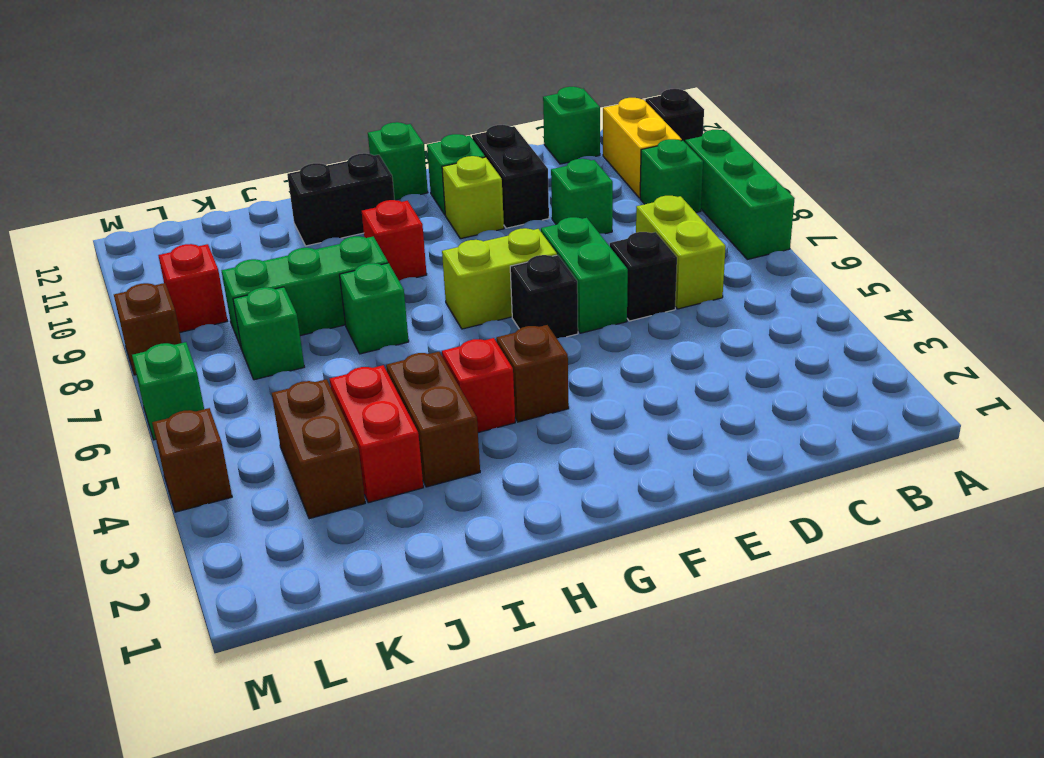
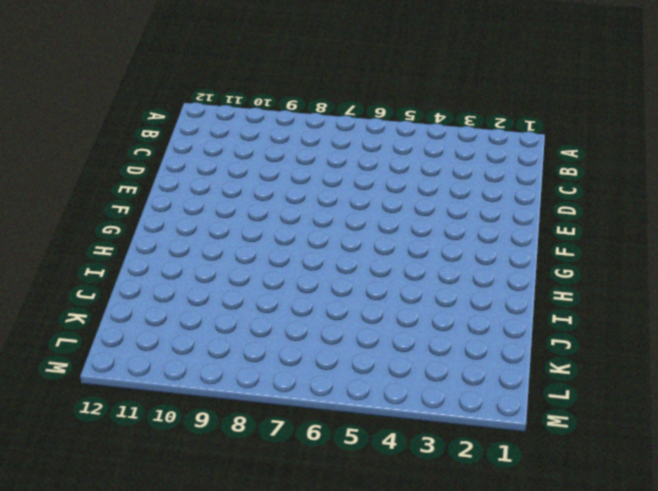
none -> green 1x3 brick [685,130,795,259]
none -> black 1x1 brick [645,89,704,142]
none -> green 1x1 brick [640,139,703,212]

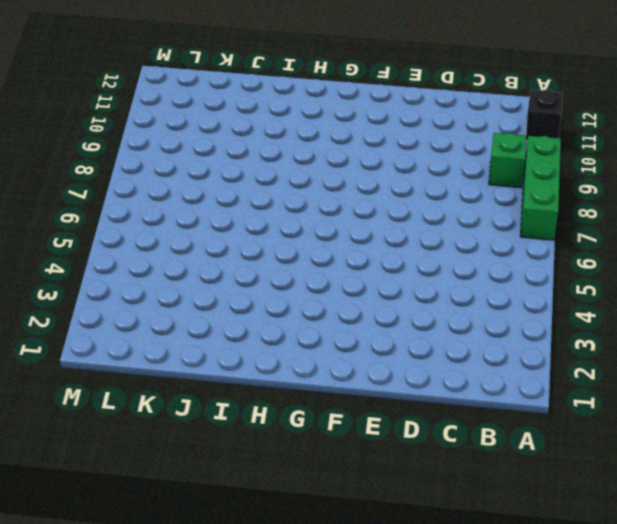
none -> yellow 1x2 brick [603,98,682,198]
none -> lime 1x2 brick [636,196,726,309]
none -> green 1x1 brick [543,87,600,164]

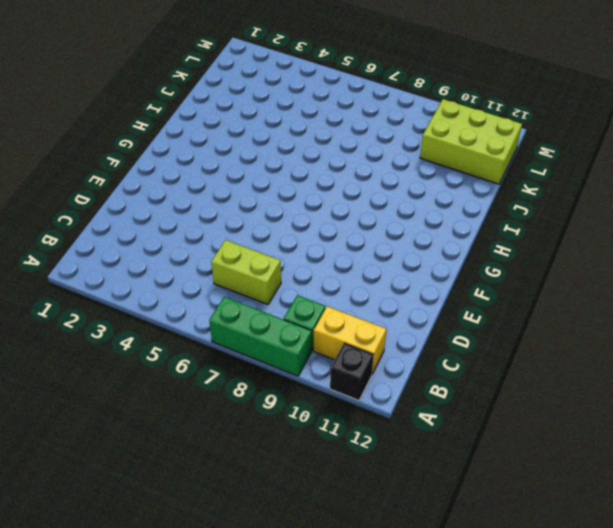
lime 2x3 brick [420,99,522,184] -> none
none -> green 1x1 brick [543,87,600,164]
none -> black 1x1 brick [610,232,677,321]
none -> green 1x1 brick [551,159,613,234]

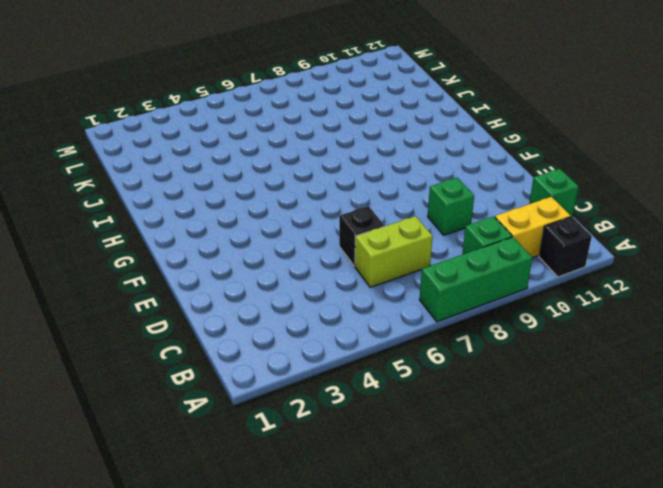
none -> green 1x2 brick [541,217,628,333]
none -> black 1x2 brick [472,125,549,228]
none -> black 1x1 brick [510,255,578,338]

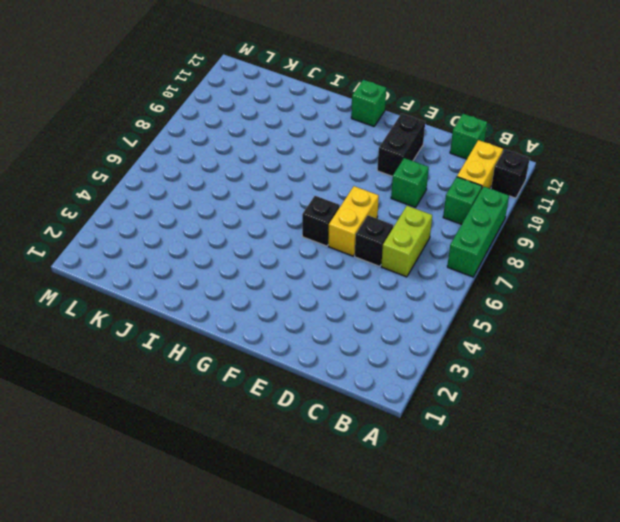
yellow 1x2 brick [328,186,379,256] -> green 1x2 brick [541,217,628,333]
none -> lime 1x2 brick [442,228,557,329]
none -> lime 1x1 brick [442,156,504,239]
none -> green 1x1 brick [427,134,485,214]

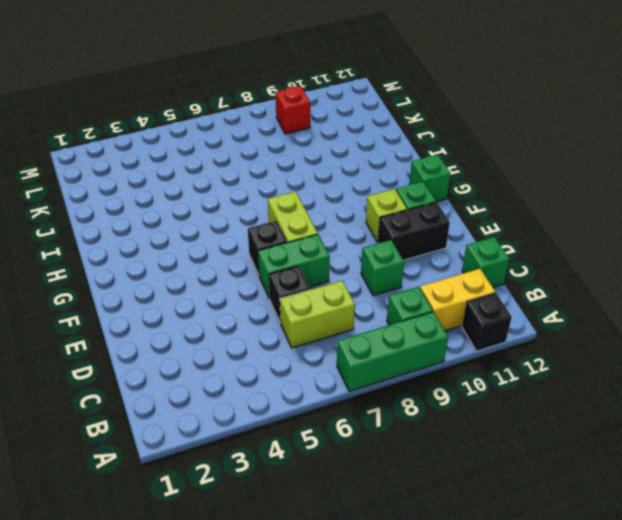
none -> brown 1x1 brick [496,325,569,422]
none -> red 1x1 brick [442,338,515,433]
none -> red 1x1 brick [362,200,427,281]

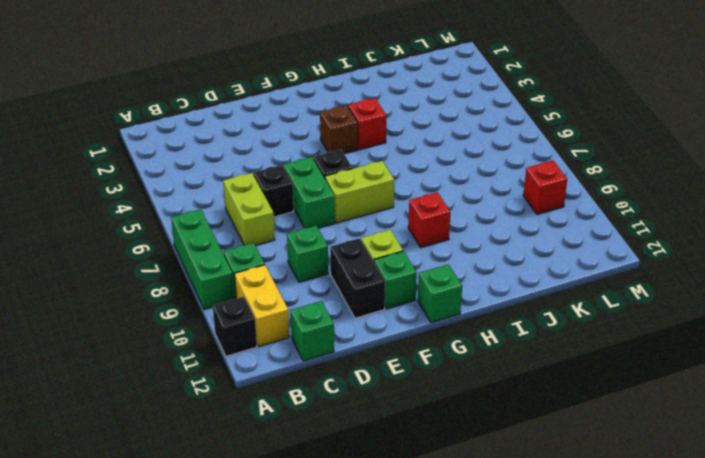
none -> black 1x2 brick [287,153,394,246]
none -> brown 1x2 brick [386,352,480,487]
none -> green 1x1 brick [340,263,409,354]

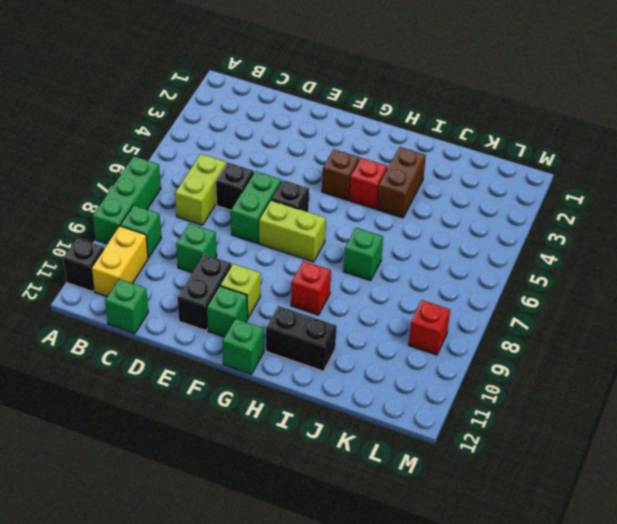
none -> green 1x3 brick [221,236,388,349]
none -> red 1x2 brick [330,365,423,503]
none -> brown 1x2 brick [272,379,365,519]

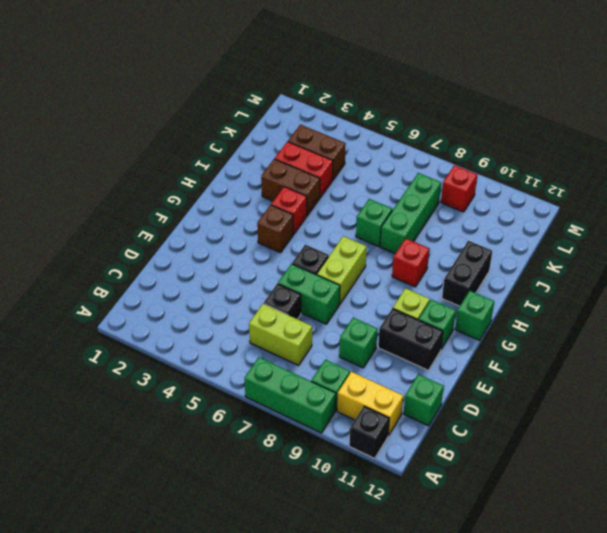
none -> green 1x1 brick [233,287,304,380]
none -> brown 1x1 brick [152,408,232,512]
none -> green 1x1 brick [132,342,204,440]

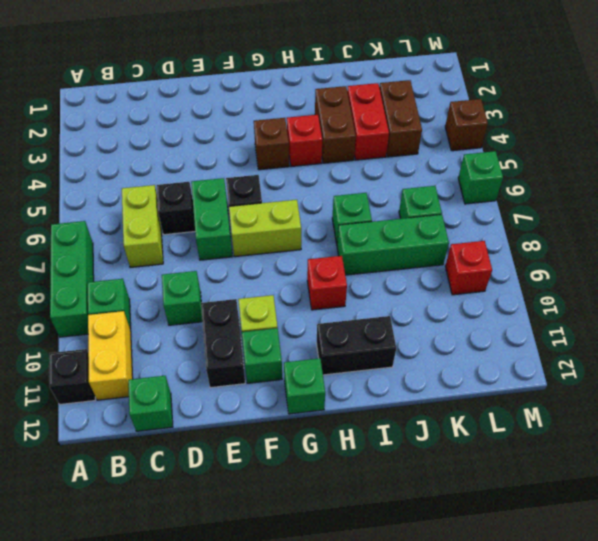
none -> brown 1x1 brick [114,283,182,375]

